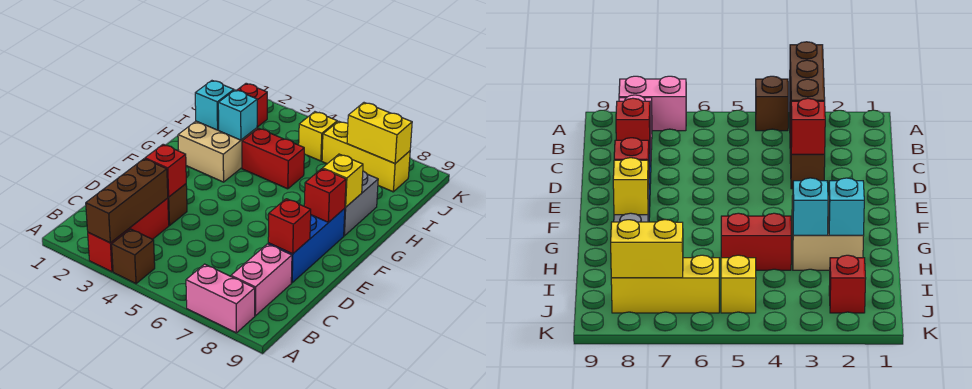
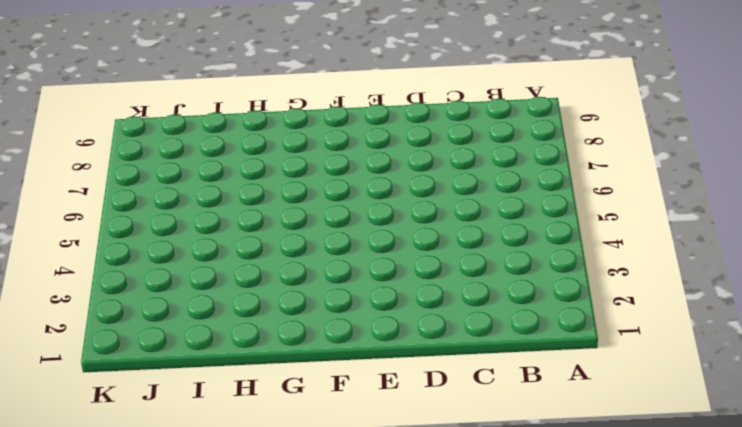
none -> red 1x3 brick [88,198,169,272]
none -> brown 1x1 brick [112,229,155,284]
none -> pink 1x2 brick [186,264,255,333]

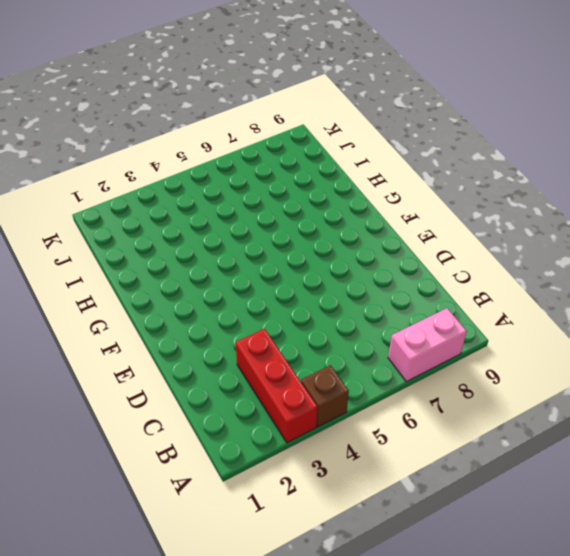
none -> pink 1x2 brick [231,244,292,316]
none -> brown 1x1 brick [168,184,187,226]
none -> blue 1x3 brick [268,209,345,283]

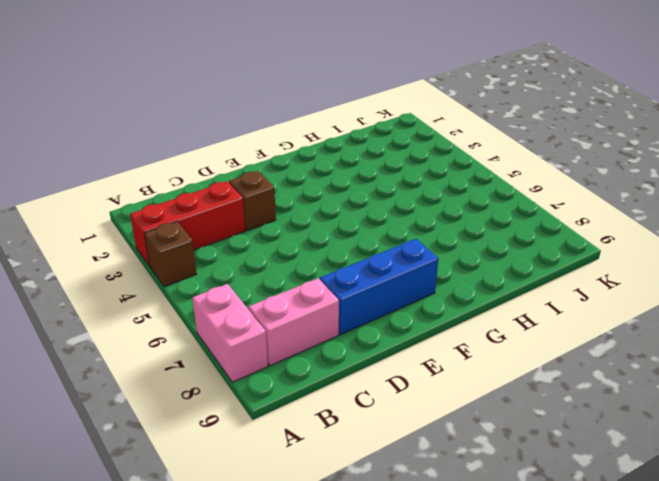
none -> tan 2x2 brick [178,121,257,182]
none -> grey 1x2 brick [344,171,378,236]
none -> red 1x2 brick [242,128,304,189]

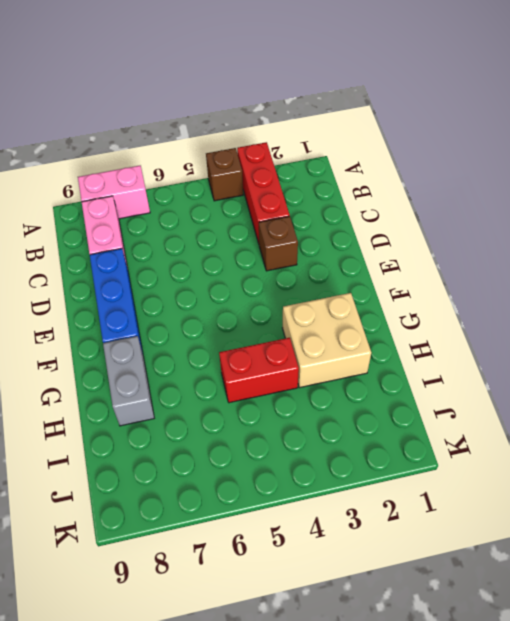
none -> red 1x1 brick [237,83,267,127]
none -> yellow 1x1 brick [299,112,337,161]
none -> yellow 1x3 brick [322,121,410,192]

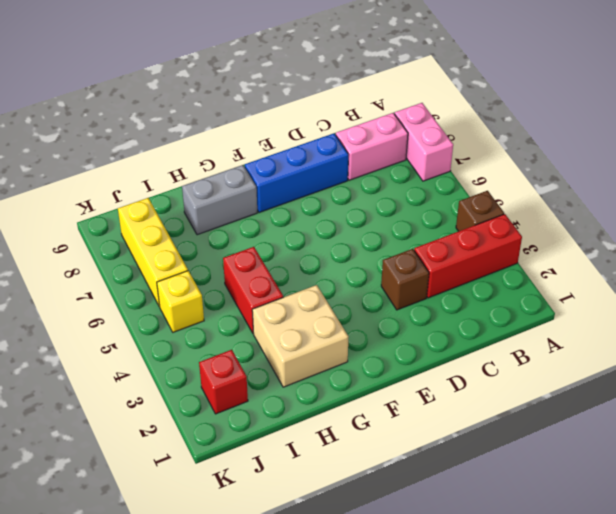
none -> brown 1x3 brick [86,159,168,243]
none -> red 1x1 brick [145,144,186,197]
none -> red 1x1 brick [268,199,311,254]

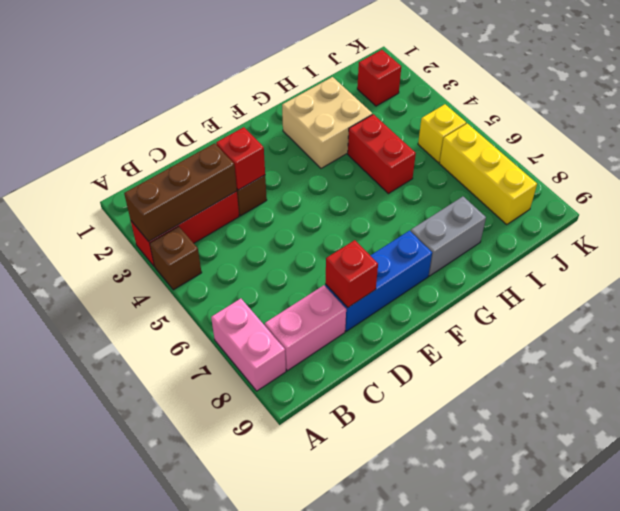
none -> red 1x1 brick [304,169,346,222]
none -> yellow 1x1 brick [323,154,363,207]
none -> cyan 1x1 brick [195,81,234,130]

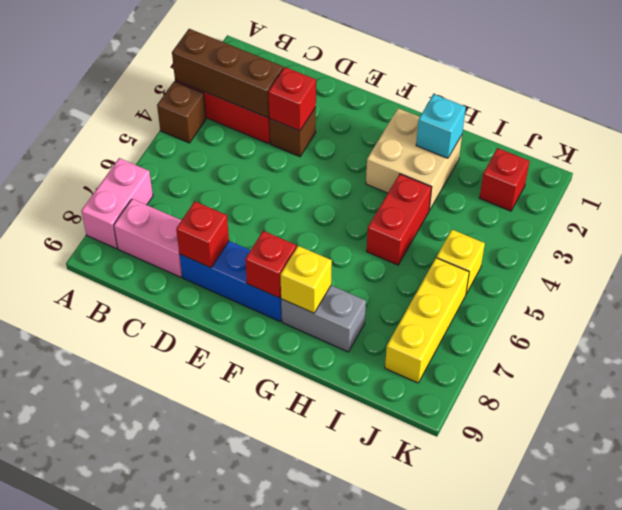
none -> cyan 1x1 brick [218,90,257,140]
none -> yellow 1x2 brick [347,103,412,163]

